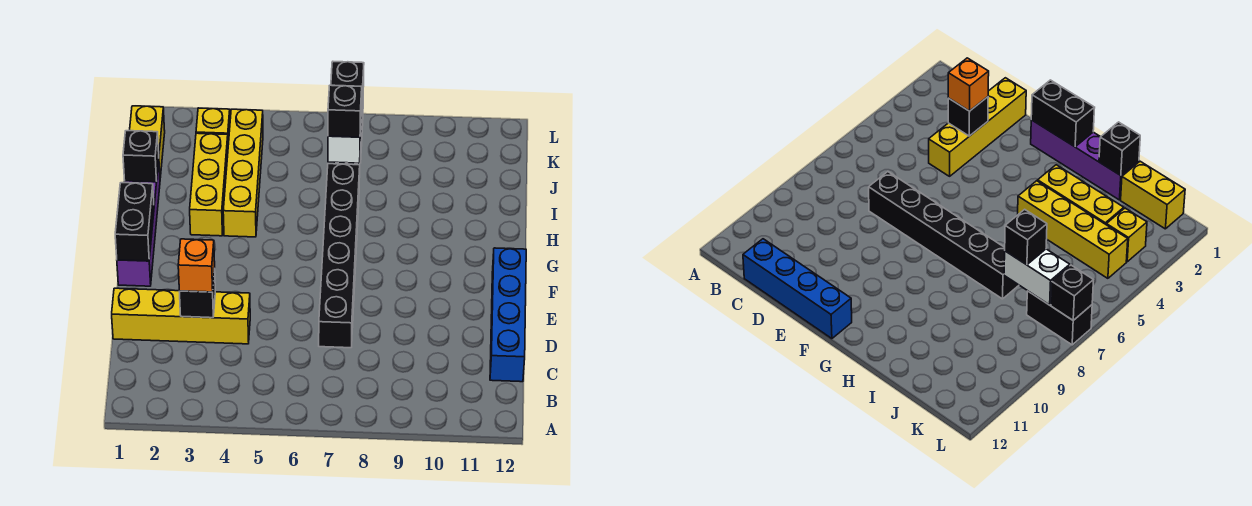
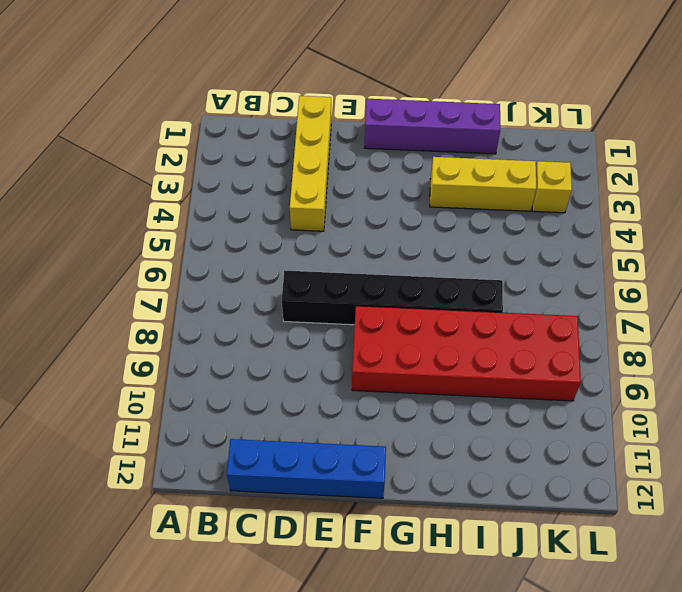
red 2x6 brick [352,306,581,401] -> none
none -> yellow 1x4 brick [223,109,263,237]
none -> yellow 1x2 brick [130,106,165,178]
none -> black 1x2 brick [1027,291,1092,345]

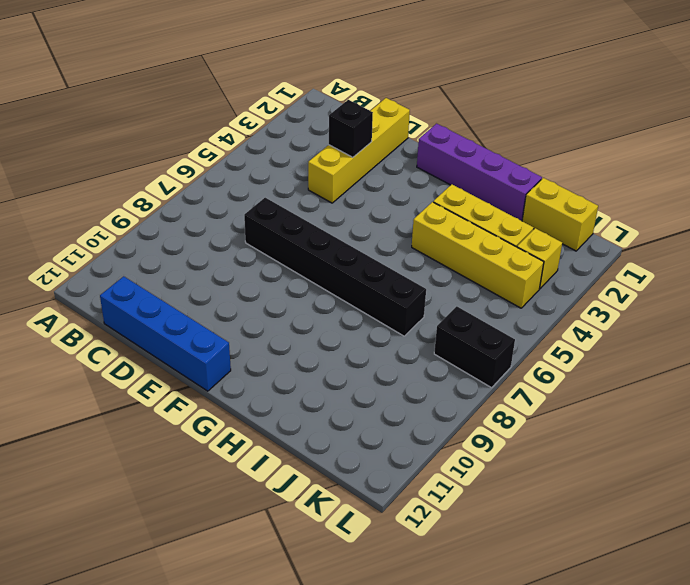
none -> black 1x2 brick [115,183,154,261]
none -> black 1x1 brick [123,131,159,182]
none -> white 1x2 brick [328,88,363,163]

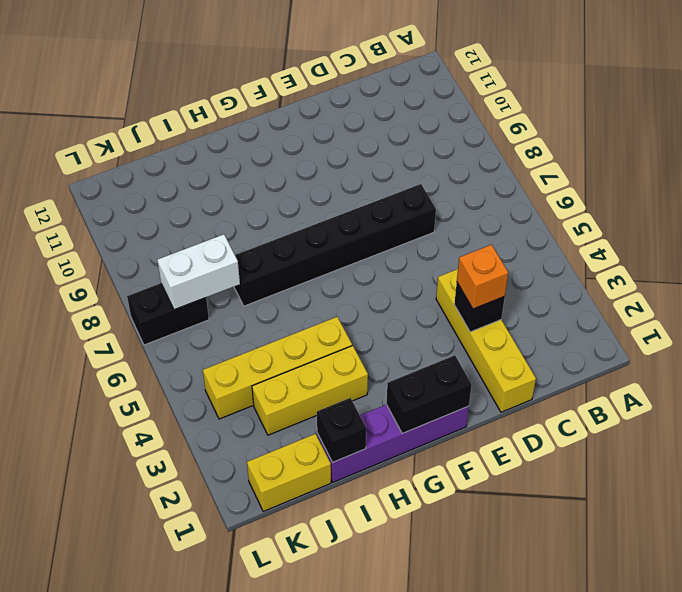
none -> blue 1x4 brick [490,248,526,382]
none -> yellow 1x1 brick [196,108,230,145]
none -> black 1x1 brick [331,62,364,108]

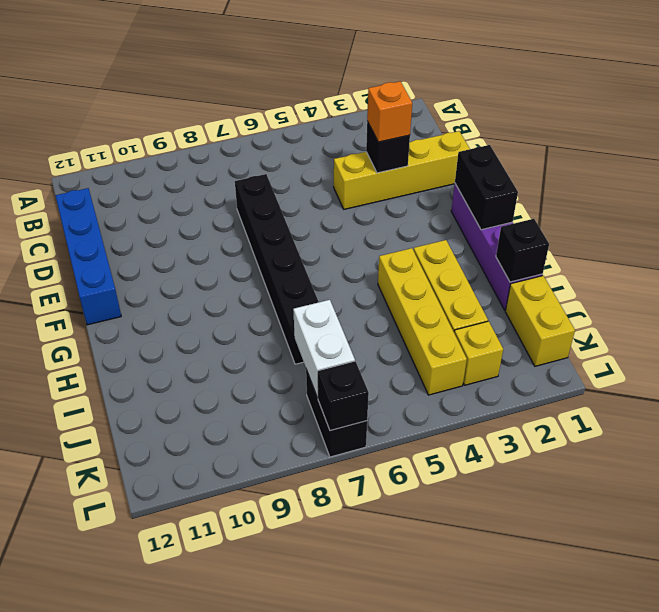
none -> black 1x1 brick [328,85,362,137]

